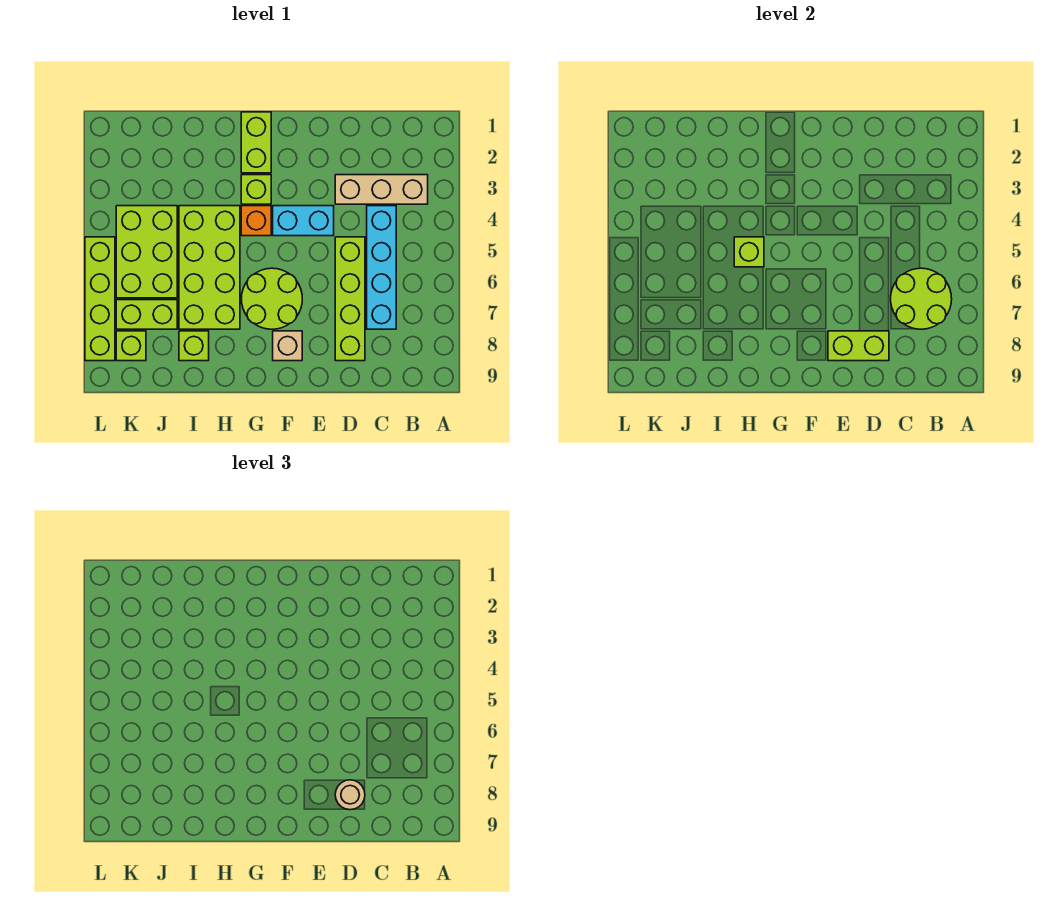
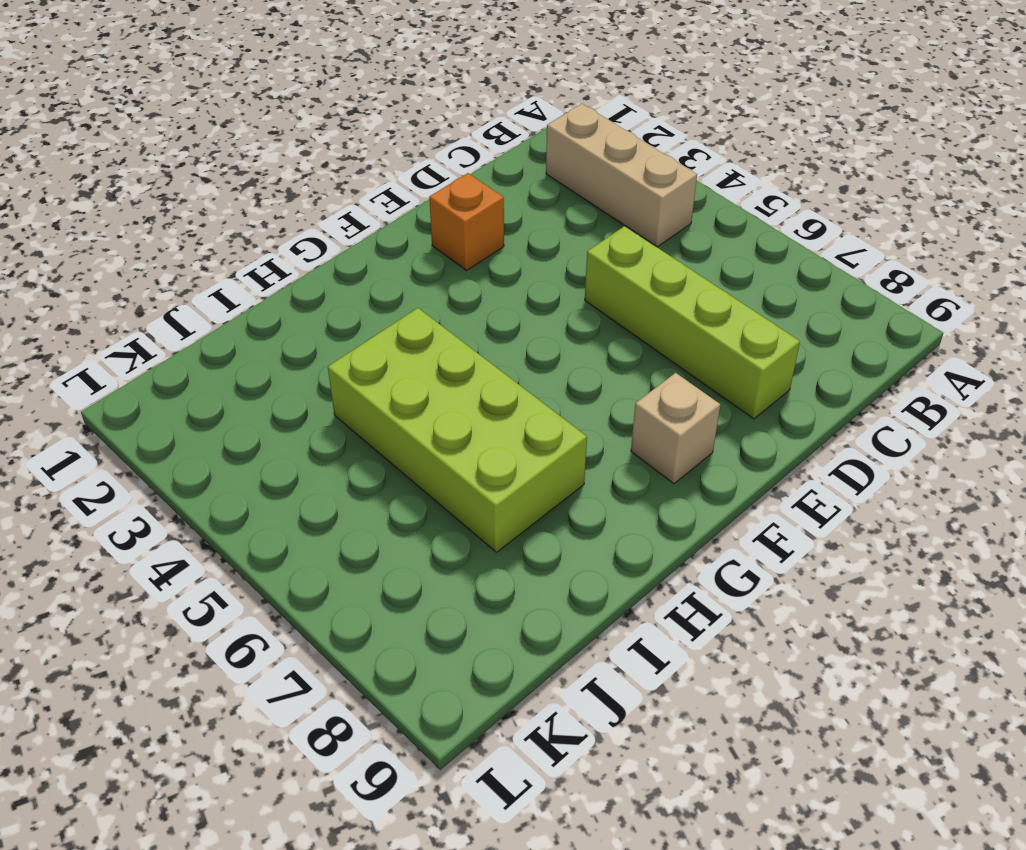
tan 1x3 brick [546,104,697,247] -> tan 1x3 brick turned to [335,175,428,204]
orange 1x1 brick [429,173,504,270] -> orange 1x1 brick moved to [241,206,271,236]
none -> cyan 1x4 brick [367,206,396,329]
none -> cyan 1x2 brick [273,206,334,236]
none -> lime 2x2 round brick [241,268,302,329]

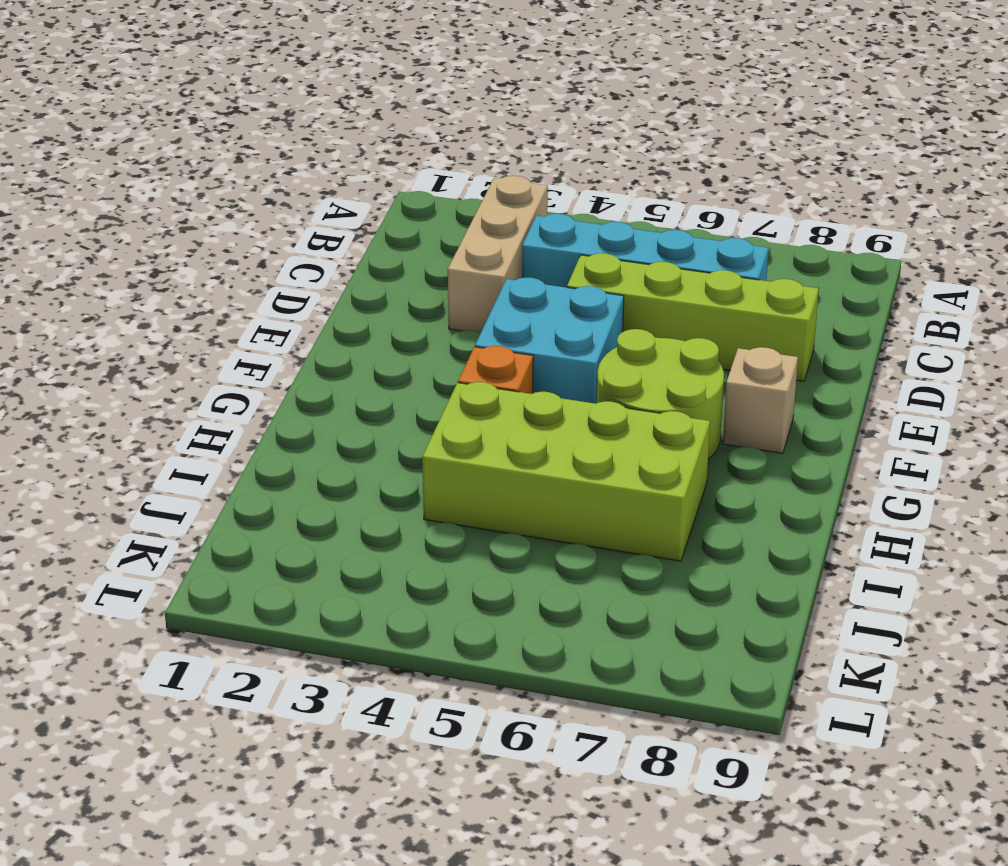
cyan 2x2 brick [475,277,624,404] -> cyan 1x2 brick [273,206,334,236]
none -> lime 1x2 brick [241,112,271,173]
none -> lime 1x1 brick [241,175,271,204]
none -> lime 1x1 brick [179,331,209,361]

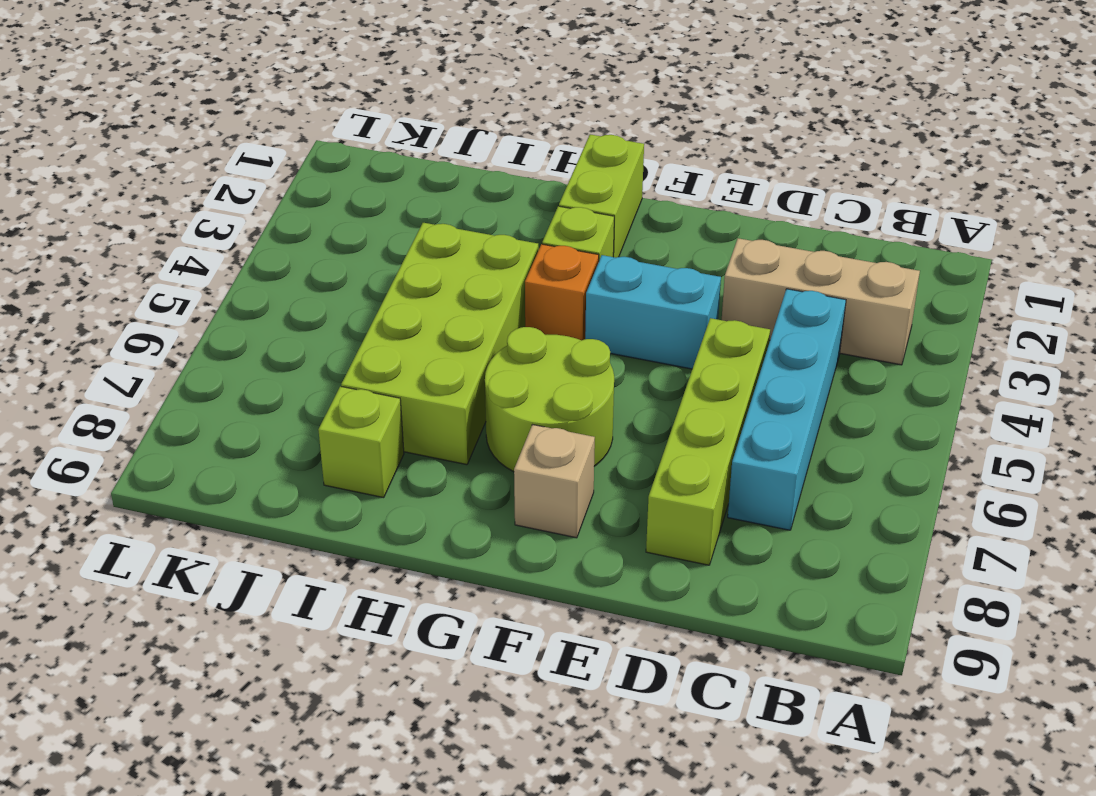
none -> lime 2x3 brick [116,206,177,298]
none -> lime 1x2 brick [116,300,177,329]
none -> lime 1x1 brick [116,331,146,361]

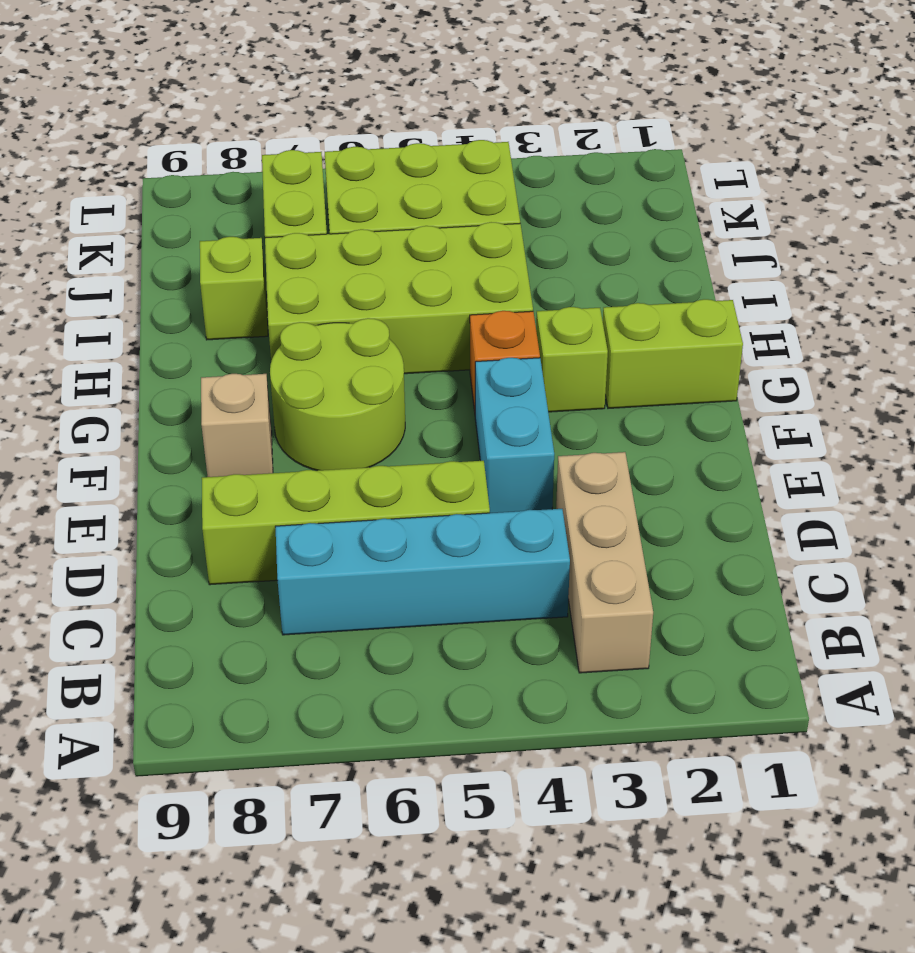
none -> lime 1x1 brick [116,331,146,361]
none -> lime 1x4 brick [85,237,115,361]
none -> lime 2x2 round brick [891,268,952,329]

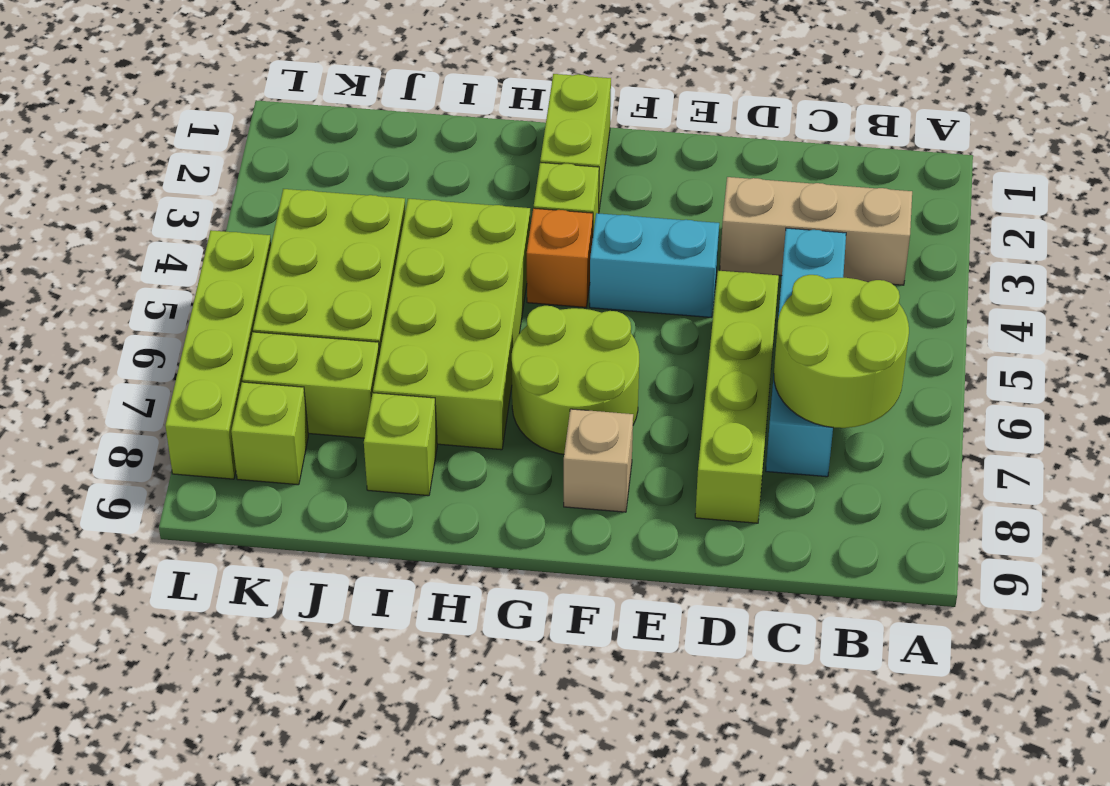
none -> lime 1x2 brick [828,331,889,361]
none -> lime 1x1 brick [734,237,764,267]
none -> tan 1x1 round brick [335,780,365,810]

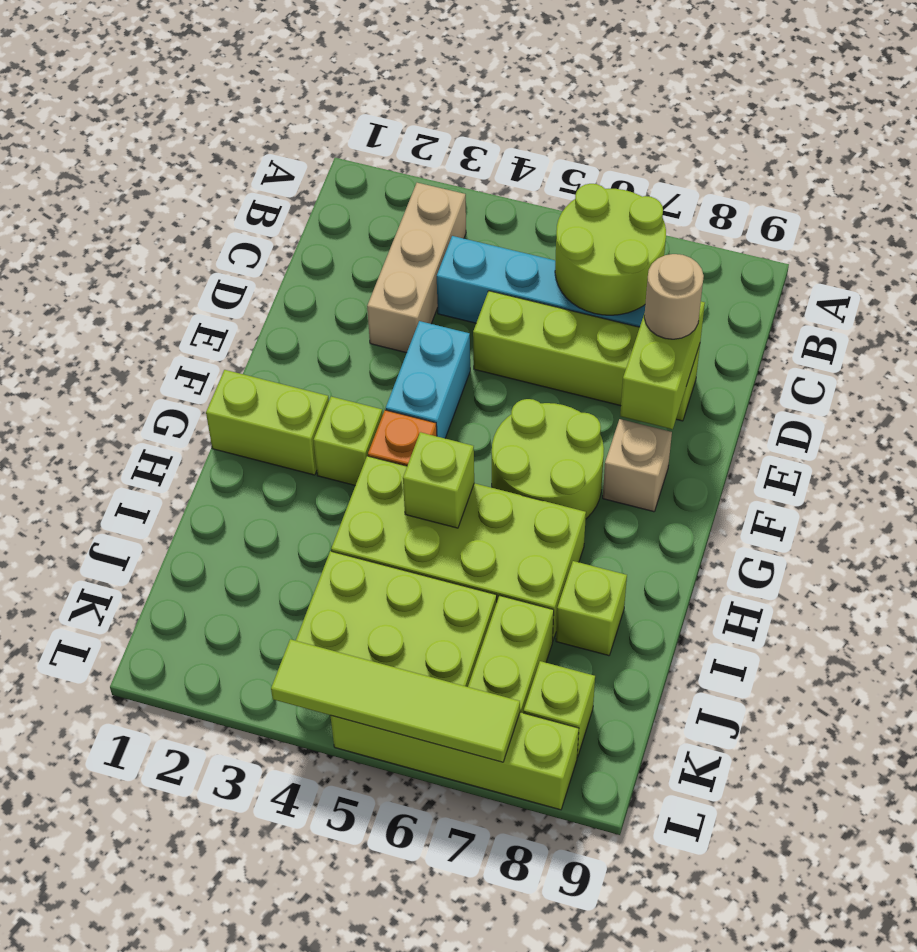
lime 1x4 tile [271,639,520,762] -> none

